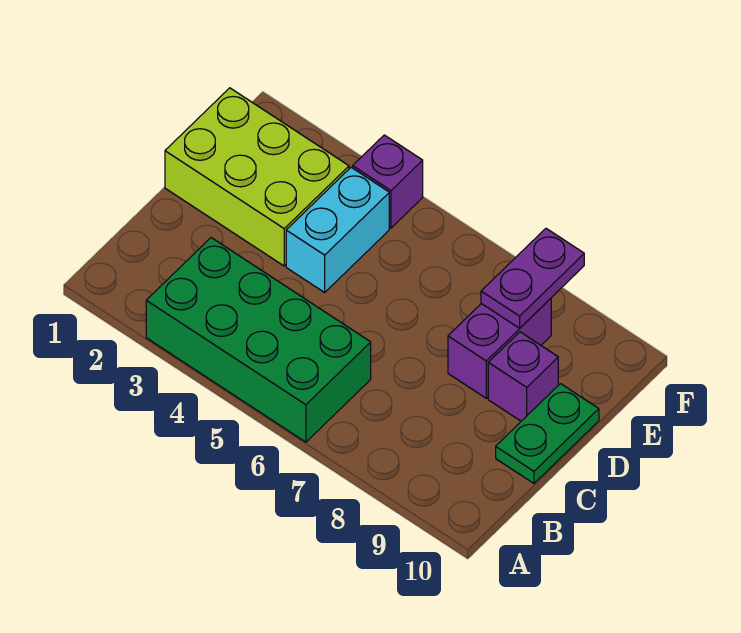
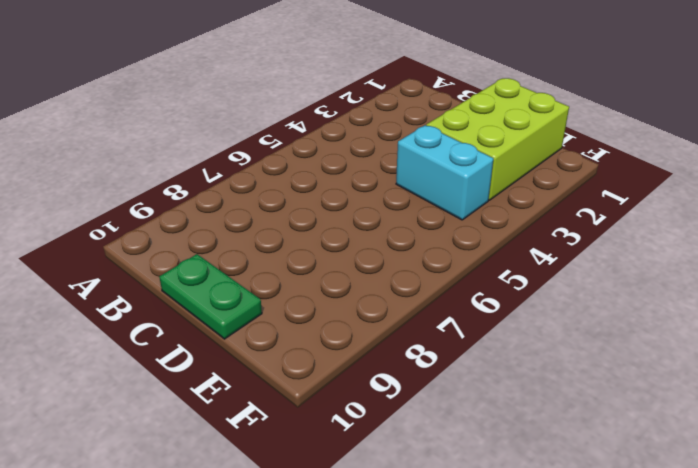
none -> green 2x4 brick [146,238,371,442]
none -> purple 1x2 brick [448,298,551,398]

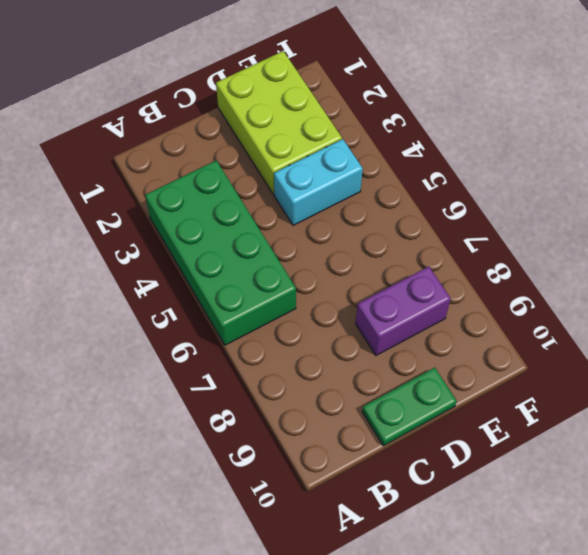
none -> purple 1x1 brick [488,332,558,421]
none -> purple 1x1 brick [353,135,423,228]

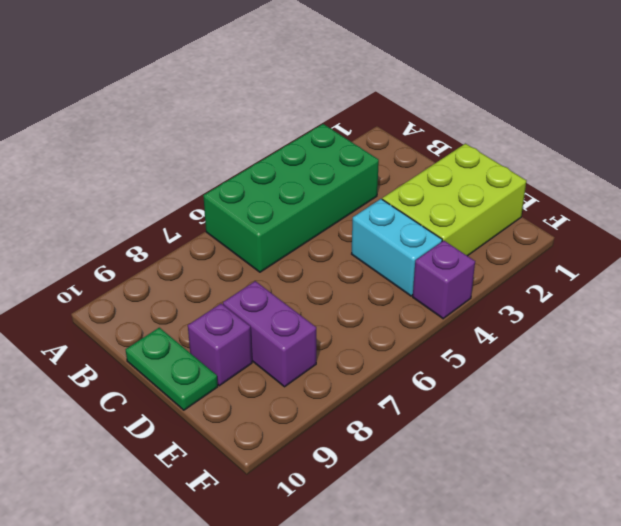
none -> purple 1x2 plate [481,229,584,328]

